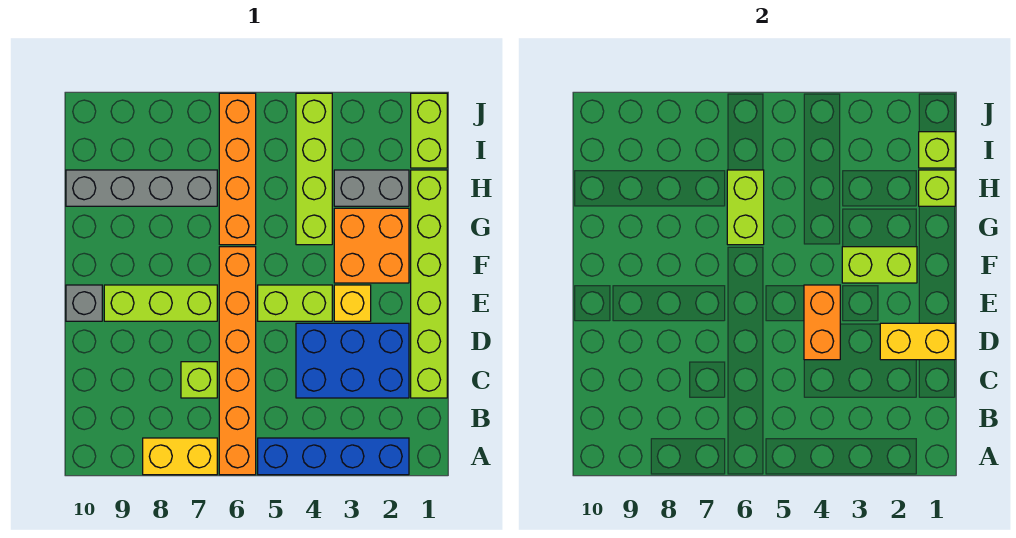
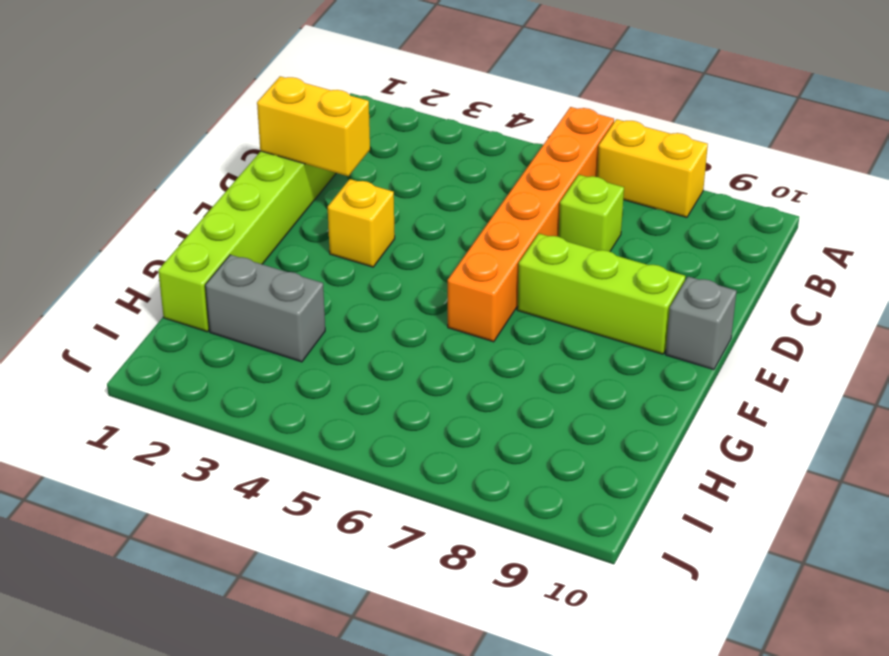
none -> blue 1x4 brick [258,438,409,475]
none -> blue 2x3 brick [296,323,409,398]
none -> lime 1x2 brick [258,285,332,321]

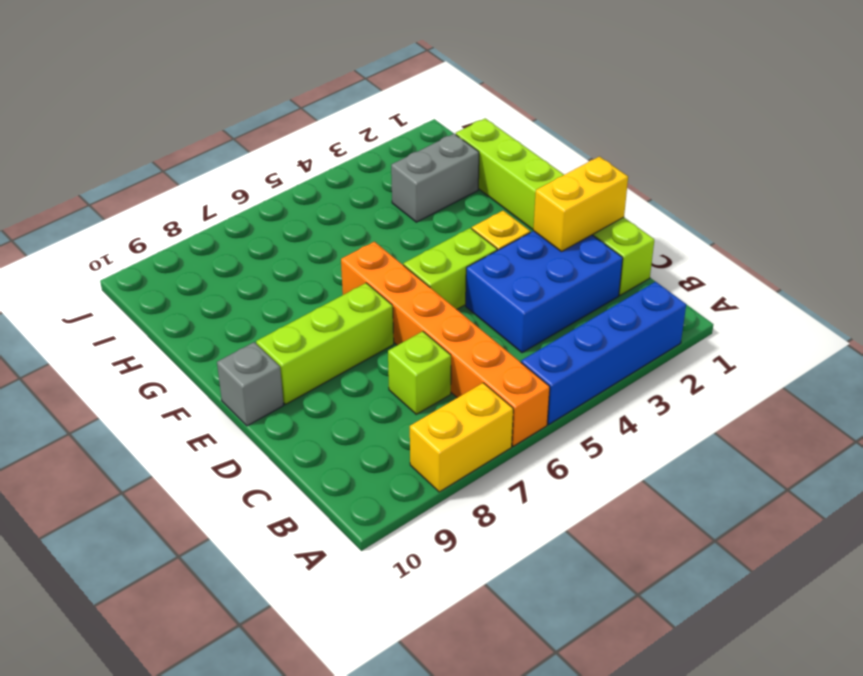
none -> orange 2x2 brick [334,208,409,283]
none -> lime 1x4 brick [296,93,332,245]
none -> orange 1x4 brick [219,93,256,245]

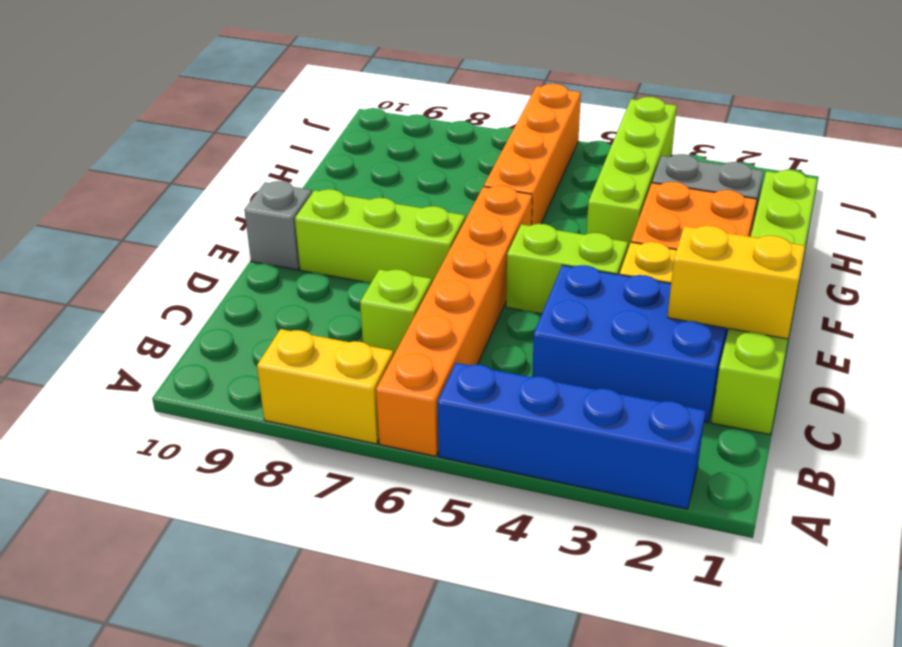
none -> grey 1x4 brick [66,170,217,206]
none -> lime 1x2 brick [411,93,447,168]
none -> orange 1x2 brick [804,285,840,360]

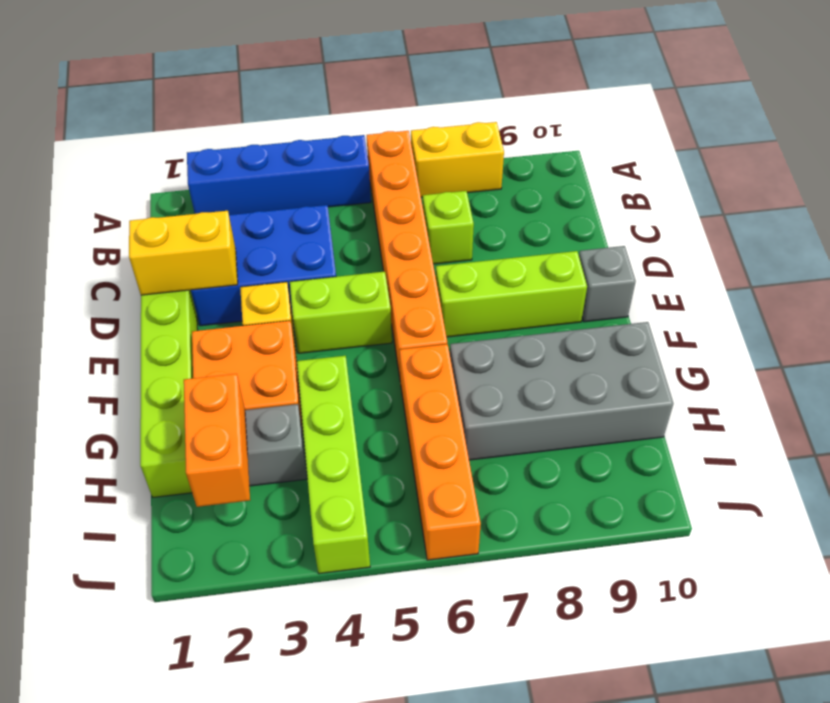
grey 2x4 brick [450,322,673,460] -> grey 1x4 brick [66,170,217,206]
orange 1x2 brick [184,374,250,507] -> orange 1x2 brick moved to [804,285,840,360]
none -> lime 1x2 brick [411,93,447,168]
none -> lime 1x2 brick [842,247,917,283]
none -> lime 1x2 brick [727,170,764,245]

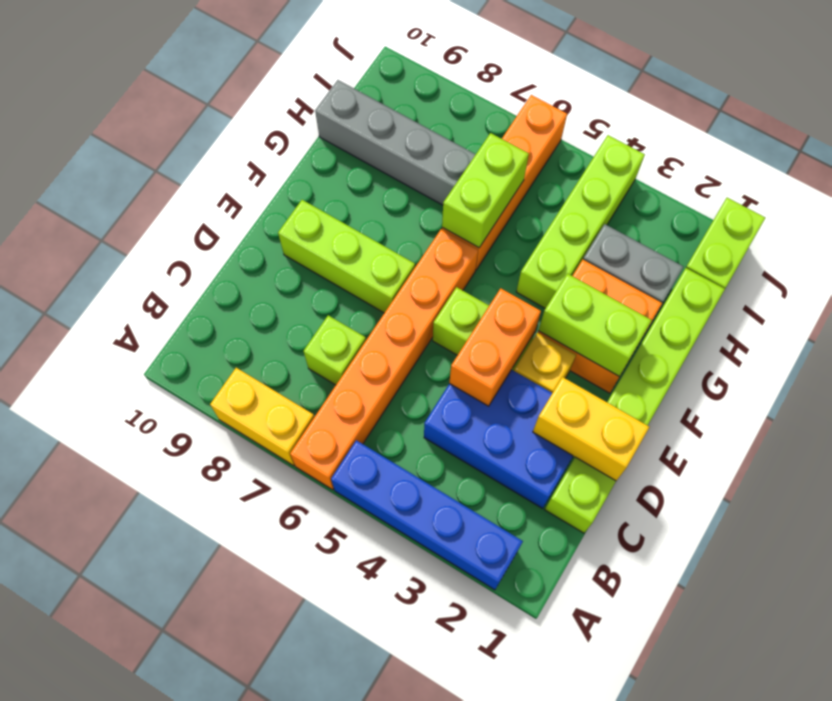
none -> grey 1x1 brick [66,285,102,321]
none -> lime 1x1 brick [919,170,955,206]
none -> lime 1x1 brick [919,132,955,168]

